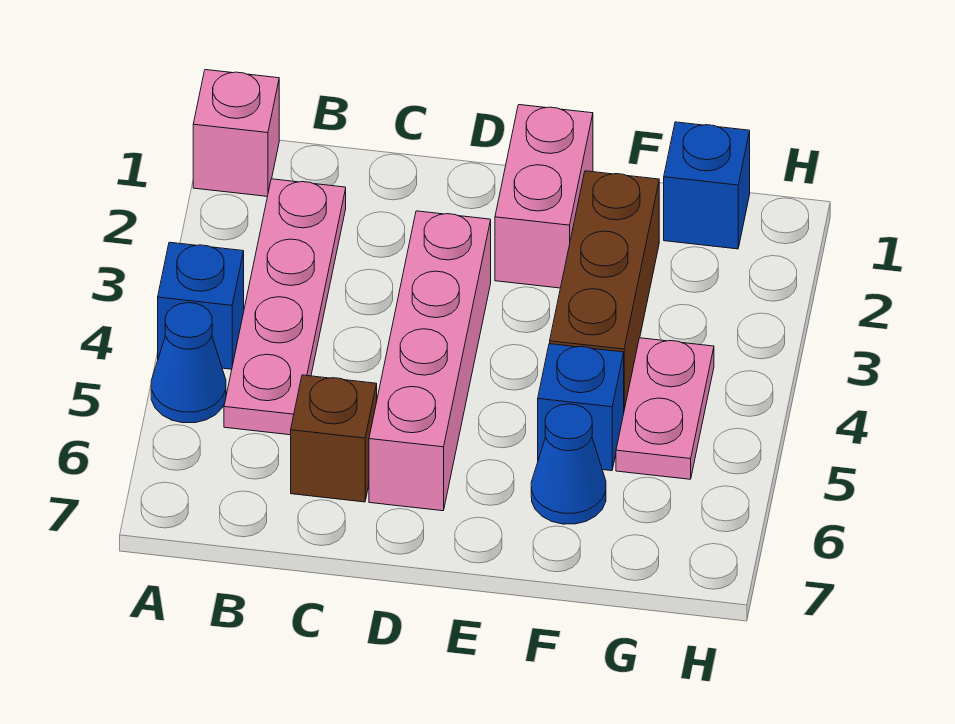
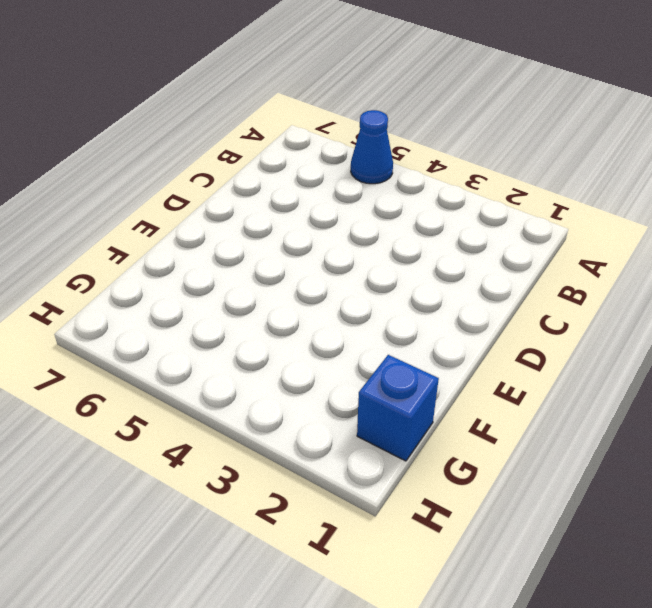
none -> pink 1x1 brick [193,70,279,196]
none -> blue 1x1 brick [158,242,244,369]
none -> pink 1x4 plate [224,179,346,435]

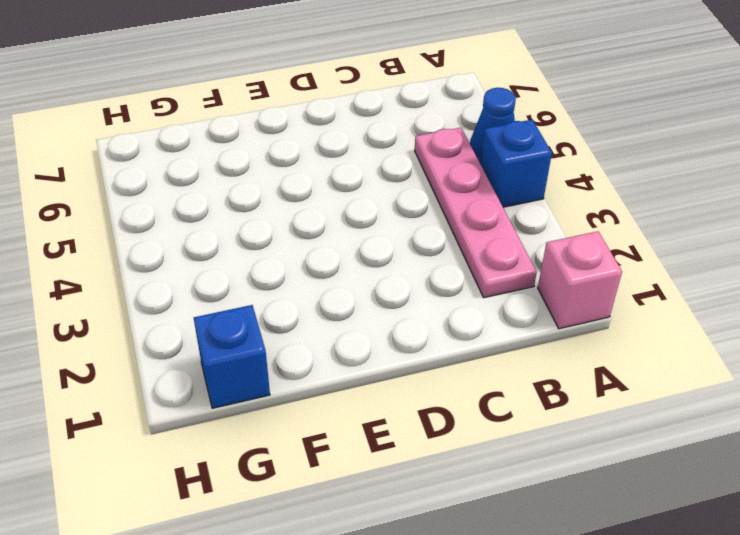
none -> brown 1x1 brick [291,375,377,502]
none -> pink 1x4 brick [369,211,491,511]
none -> pink 1x2 brick [495,105,593,288]

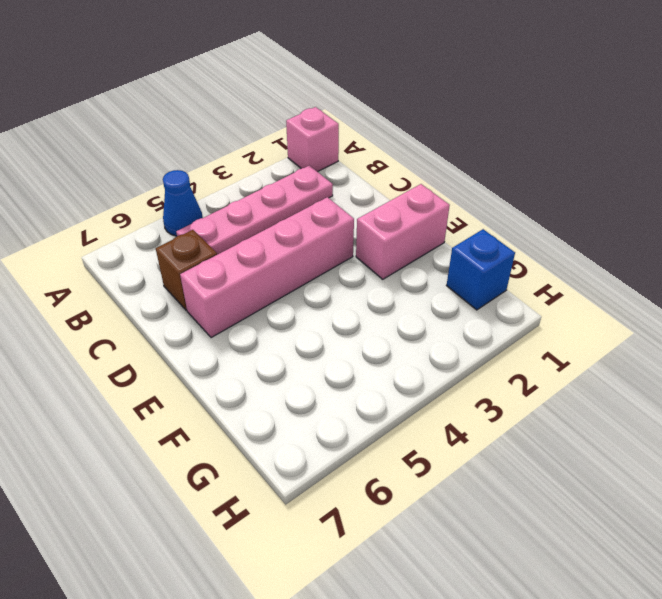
none -> blue 1x1 brick [158,242,244,369]
none -> brown 1x3 brick [550,171,659,409]
none -> blue 1x1 brick [538,344,624,471]

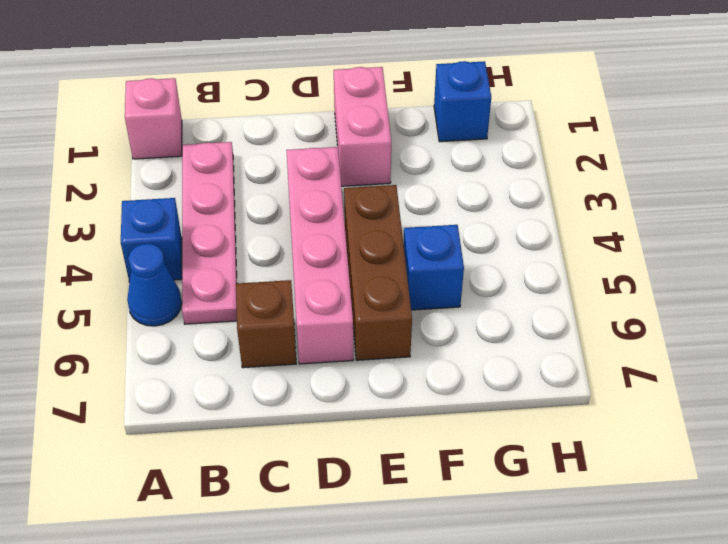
brown 1x3 brick [344,185,412,360] -> brown 1x3 brick moved to [550,171,659,409]
none -> blue 1x1 cone [531,404,606,524]
none -> pink 1x2 plate [616,338,714,479]

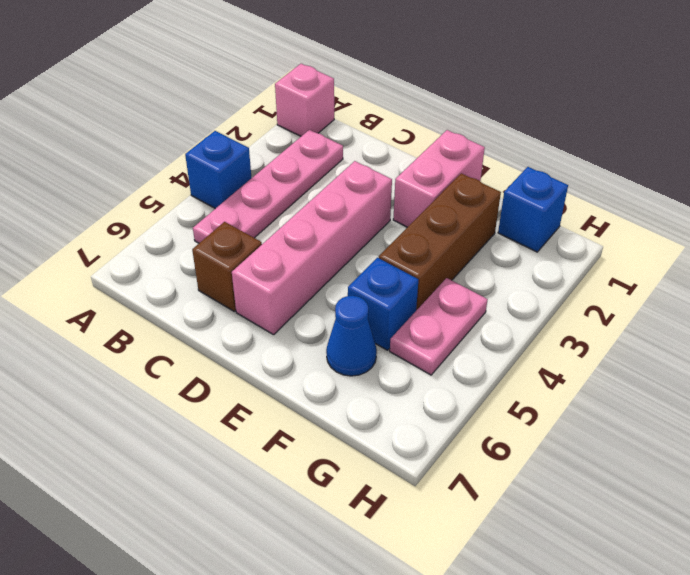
none -> blue 1x1 cone [151,303,226,423]

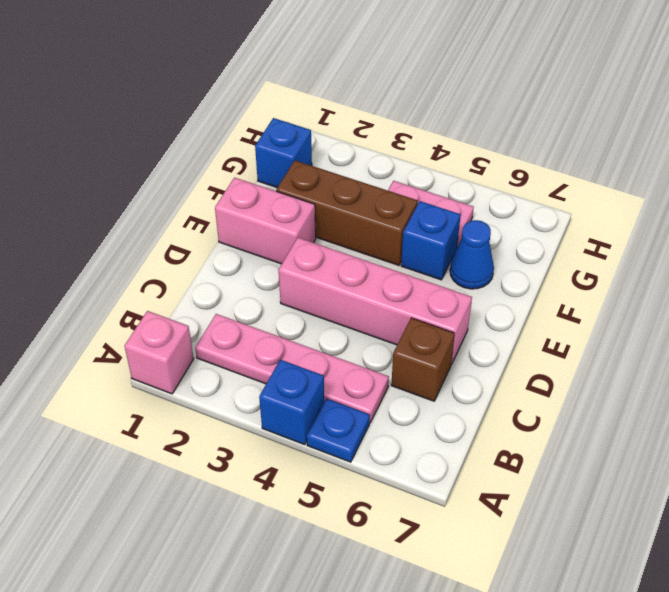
blue 1x1 plate [307,399,370,462] -> blue 1x1 cone [151,303,226,423]

